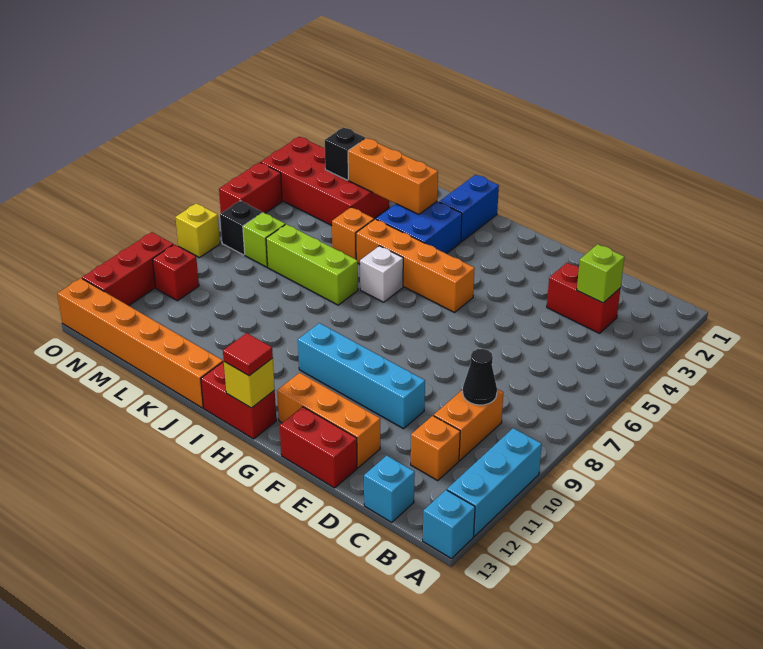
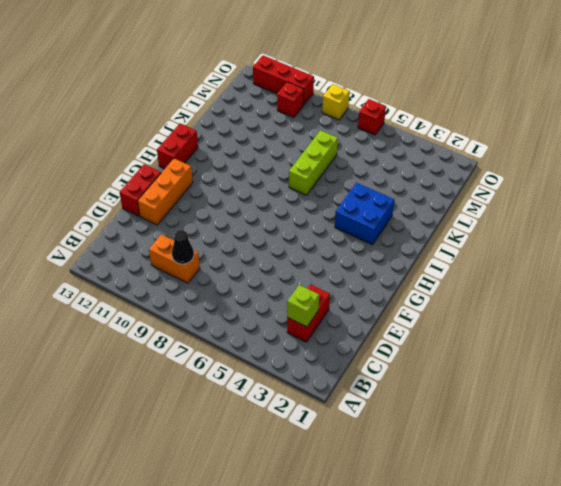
red 1x1 brick [358,99,386,135] -> red 1x2 brick [219,162,282,213]
none -> cyan 1x3 brick [447,428,542,536]
none -> cyan 1x1 brick [423,490,475,559]
none -> orange 1x1 brick [411,416,460,481]
none -> cyan 1x1 brick [364,456,415,522]

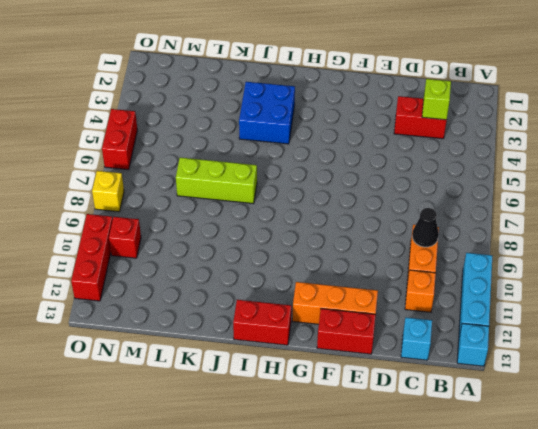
none -> cyan 1x4 brick [298,323,425,429]
none -> orange 1x4 brick [356,219,475,312]
none -> blue 1x2 brick [439,175,499,242]
none -> white 1x1 brick [360,246,403,302]

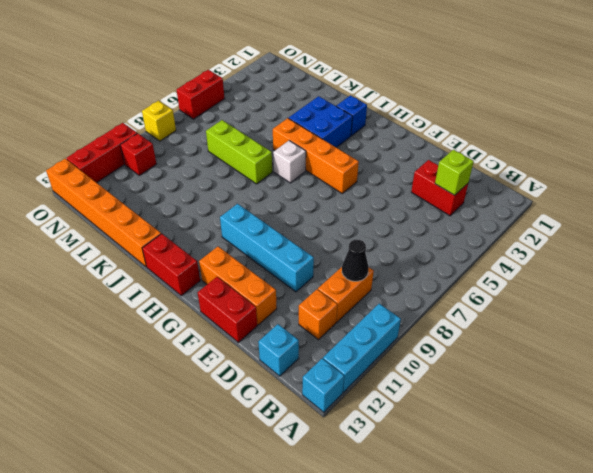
blue 1x1 brick [337,95,367,135] -> blue 1x2 brick [439,175,499,242]
none -> orange 1x1 brick [332,207,374,259]
none -> red 2x4 brick [261,137,389,225]
none -> lime 1x1 brick [243,212,285,267]
none -> black 1x1 brick [220,201,262,255]

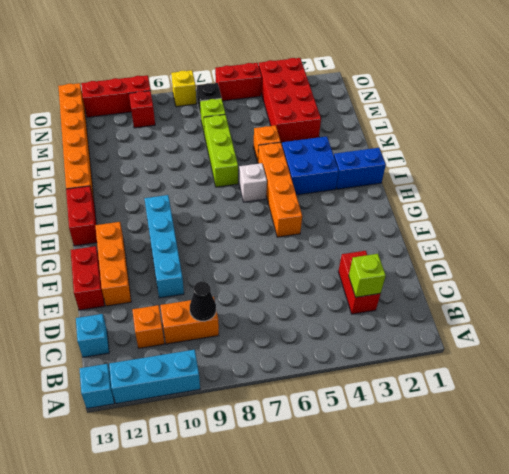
none -> yellow 1x1 brick [224,358,275,408]
none -> orange 1x3 brick [348,138,438,214]
none -> black 1x1 brick [325,127,366,180]
none -> red 1x1 tile [223,333,273,376]

